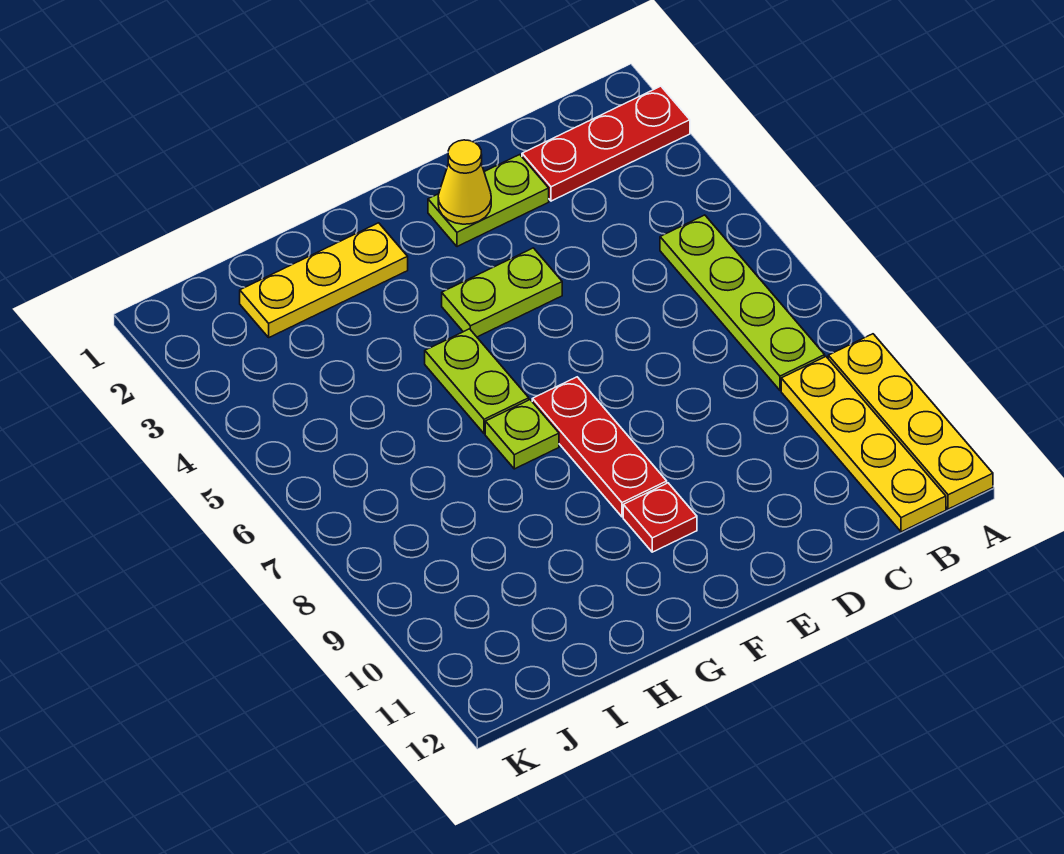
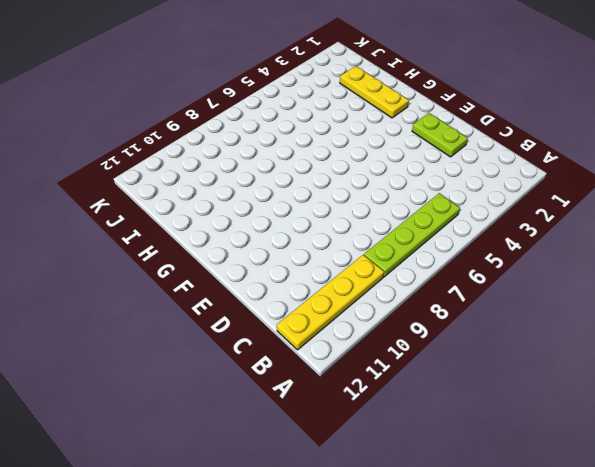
none -> red 1x3 plate [522,86,690,201]
none -> yellow 1x4 plate [828,334,993,509]
none -> lime 1x2 plate [442,248,562,337]

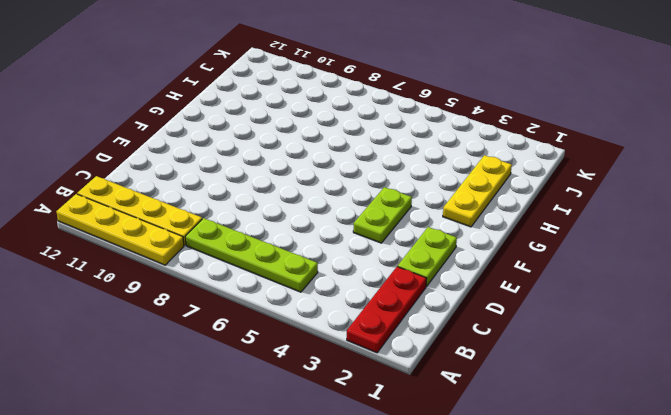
none -> red 1x3 plate [532,377,667,517]
none -> red 1x1 plate [623,483,697,552]
none -> lime 1x2 plate [425,329,529,434]

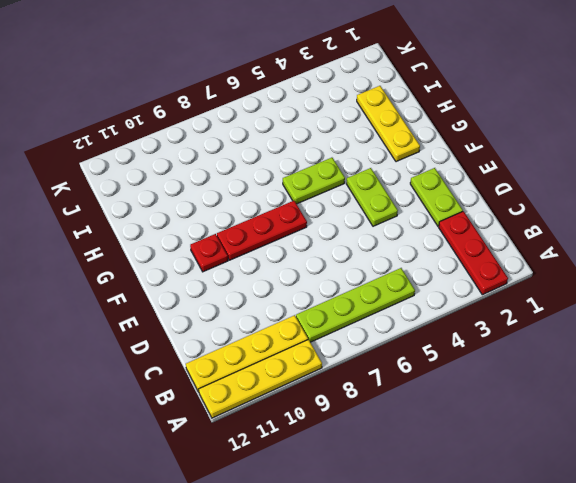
none -> lime 1x1 plate [485,400,559,469]
none -> yellow 1x1 cone [438,140,491,224]

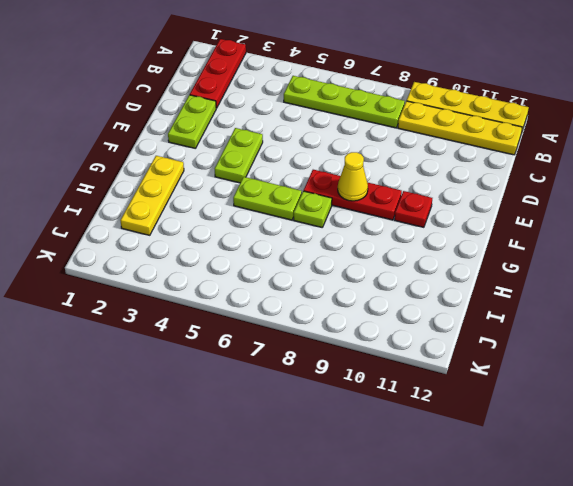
yellow 1x1 cone [338,152,368,201] -> yellow 1x1 cone moved to [438,140,491,224]

